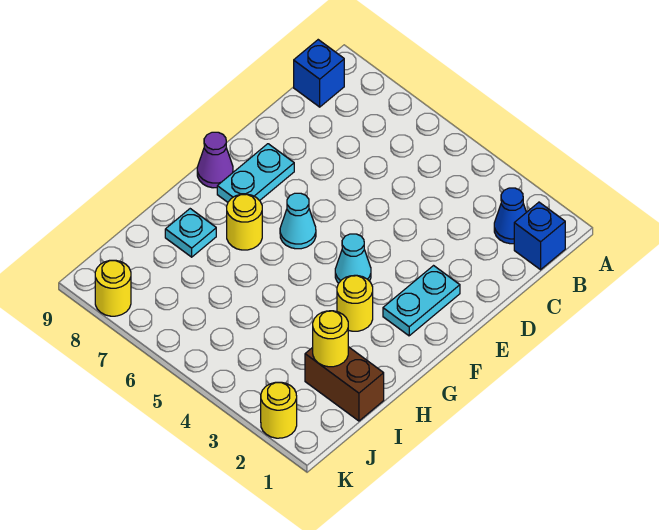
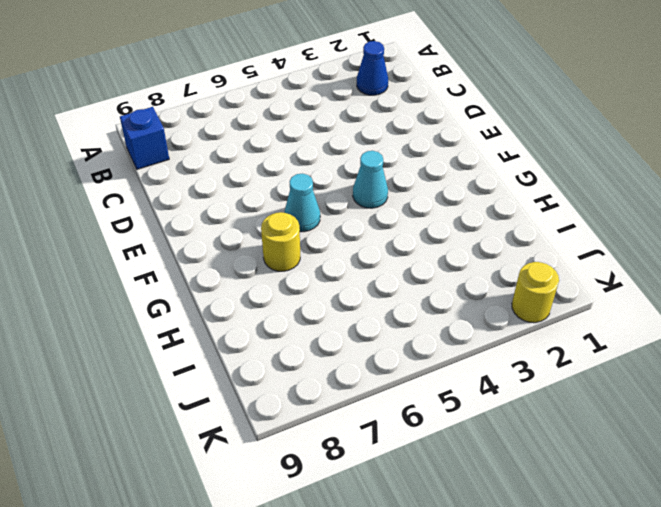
none -> blue 1x1 brick [514,202,565,270]
none -> cyan 1x2 plate [383,266,460,336]
none -> cyan 1x2 plate [217,144,294,202]

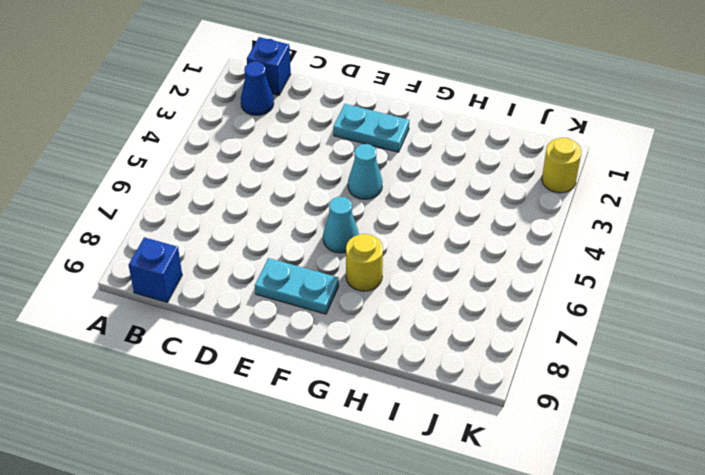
none -> purple 1x1 cone [197,132,233,188]
none -> yellow 1x1 round brick [337,275,373,331]
none -> cyan 1x1 plate [165,209,216,257]

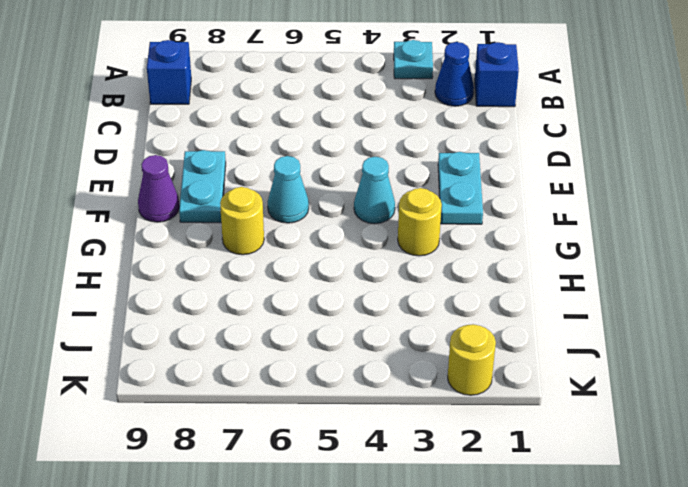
cyan 1x1 plate [394,40,433,79] -> cyan 1x1 plate moved to [165,209,216,257]
none -> brown 1x2 brick [305,347,384,421]
none -> yellow 1x1 round brick [95,260,131,316]
none -> yellow 1x1 round brick [313,311,348,367]

